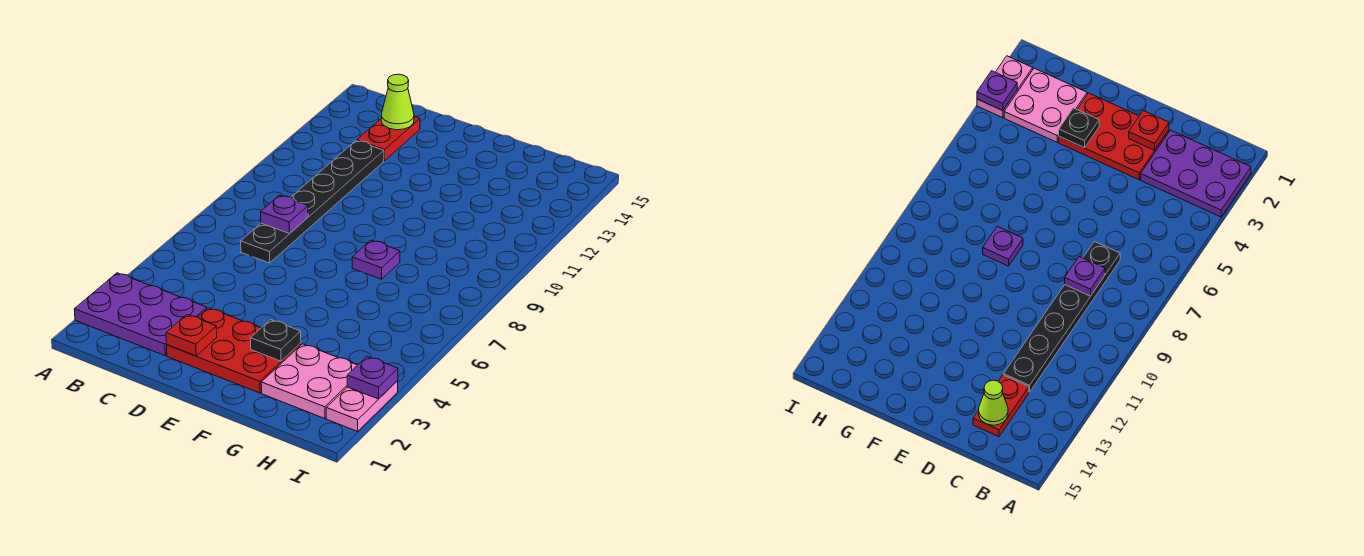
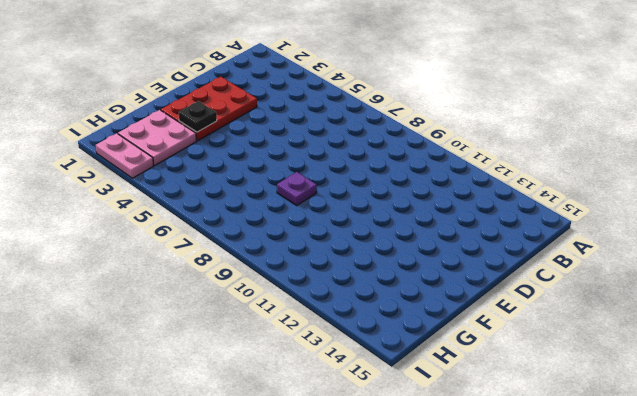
none -> purple 2x3 plate [74,273,207,356]
none -> black 1x6 plate [241,141,384,263]
none -> red 1x2 plate [357,116,420,161]

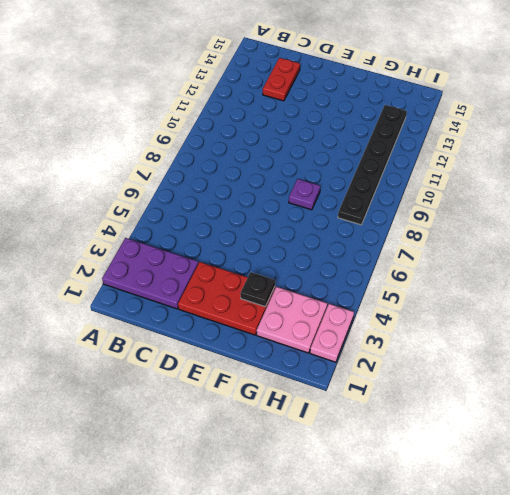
black 1x6 plate [338,105,407,225] -> black 1x6 plate moved to [241,141,384,263]
none -> purple 1x1 plate [261,195,308,234]
none -> lime 1x1 cone [381,74,414,130]
none -> red 1x1 plate [166,315,217,356]

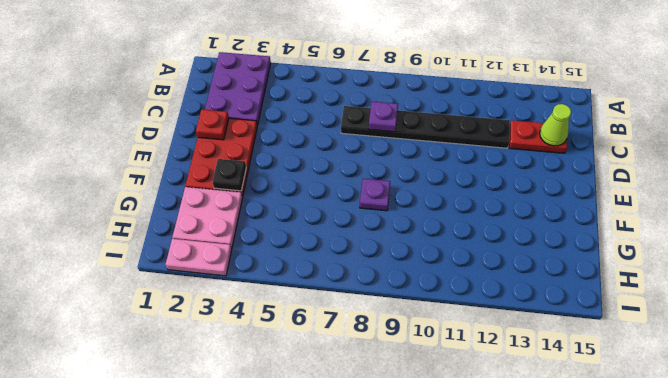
none -> purple 1x1 plate [347,357,398,399]

